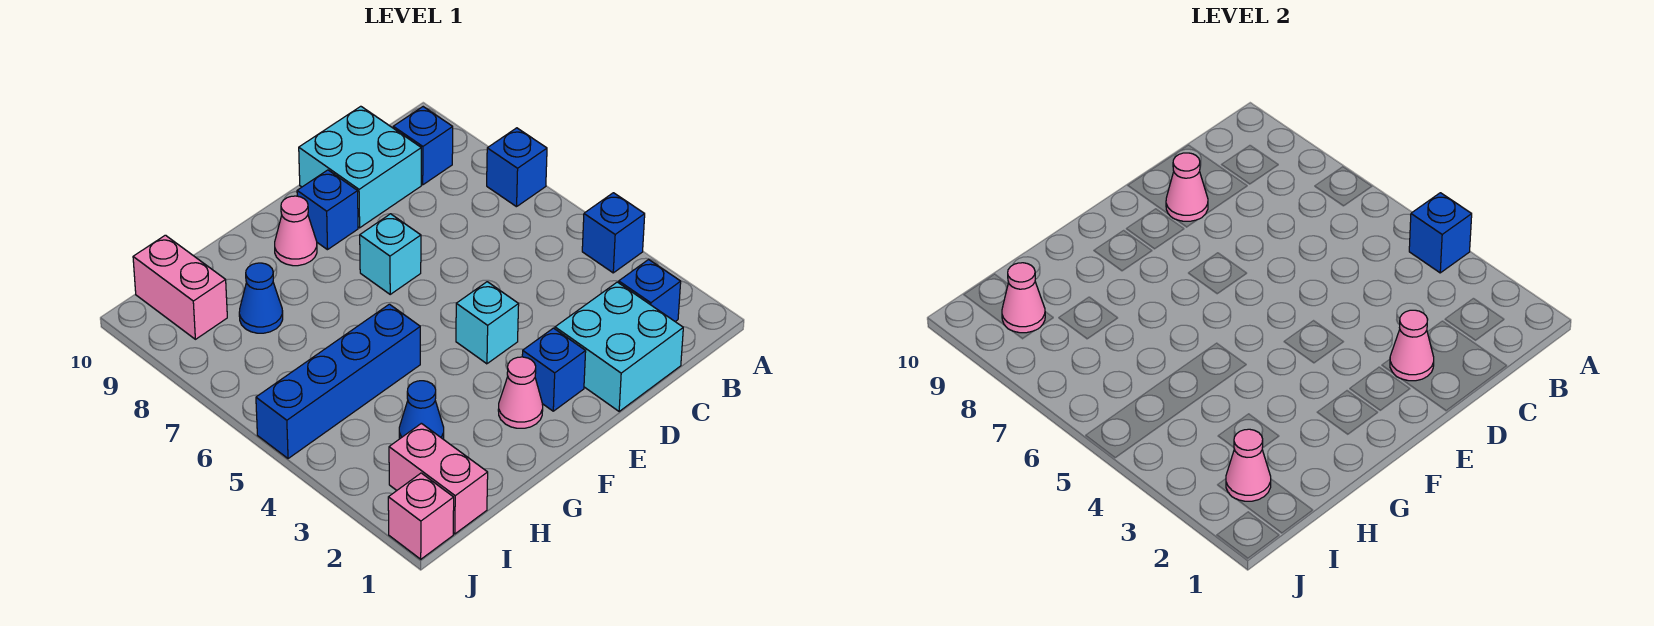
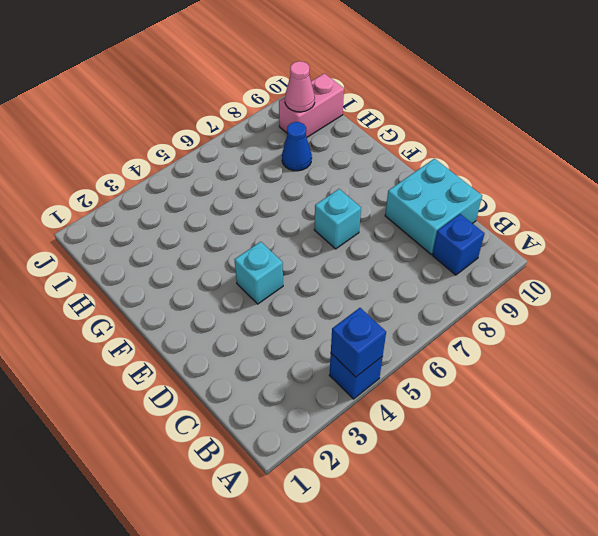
none -> blue 1x1 brick [487,128,547,207]
none -> blue 1x1 brick [619,260,681,322]
none -> cyan 2x2 brick [555,282,683,411]

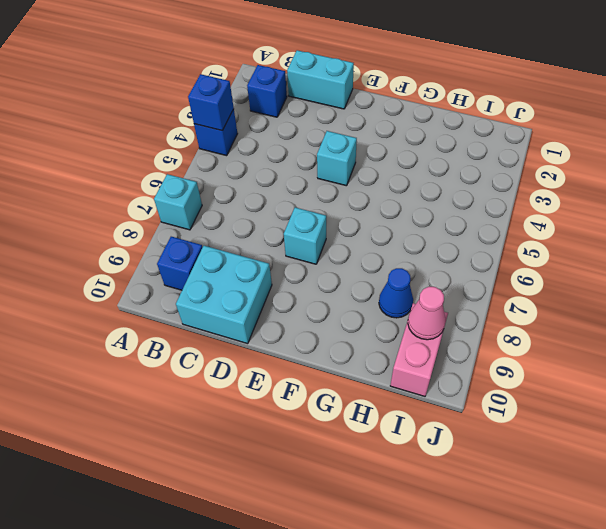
cyan 1x1 brick [154,174,202,230] -> blue 1x1 brick [487,128,547,207]
cyan 1x2 brick [287,50,354,109] -> cyan 2x2 brick [555,282,683,411]
none -> blue 1x1 brick [522,328,586,411]
none -> blue 1x1 brick [297,170,358,250]
none -> pink 1x1 cone [498,357,543,428]

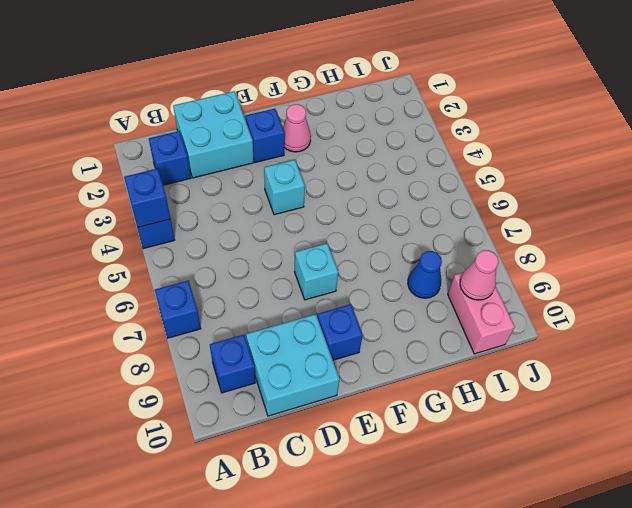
none -> pink 1x1 cone [275,196,317,266]
none -> blue 1x4 brick [256,304,420,459]
none -> blue 1x1 cone [399,381,444,439]

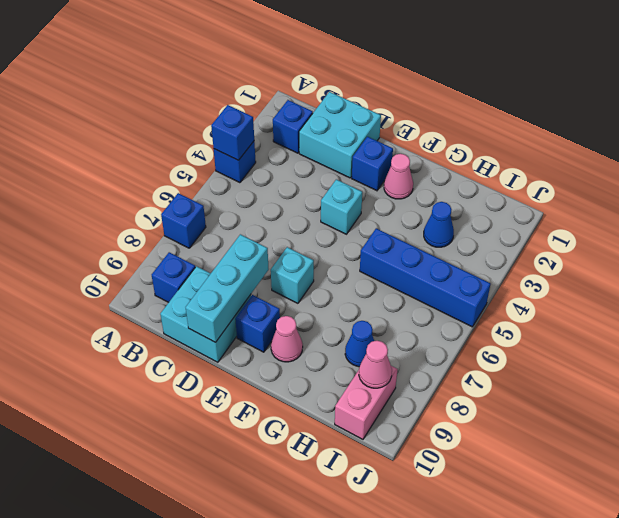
cyan 1x3 brick [186,234,269,342] -> pink 1x1 cone [1166,153,1208,221]
none -> pink 1x2 brick [389,423,488,534]
none -> pink 1x1 brick [388,473,454,559]
none -> pink 1x1 cone [1390,310,1434,381]

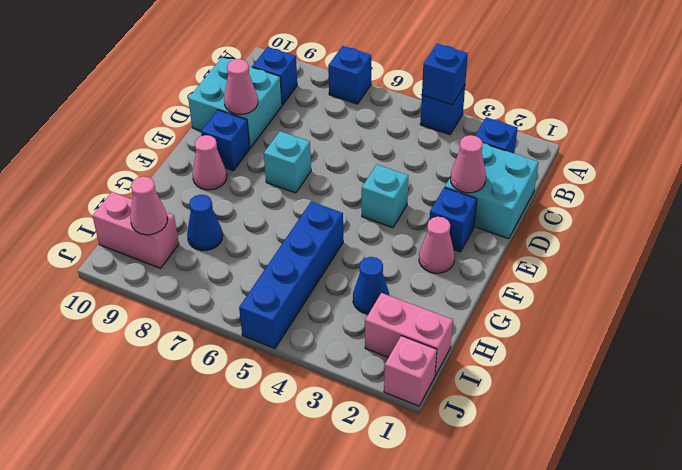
none -> pink 1x1 cone [1226,429,1271,501]

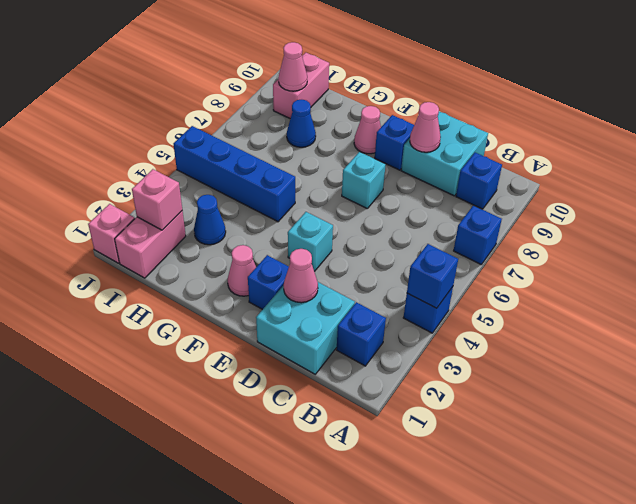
pink 1x1 brick [132,169,182,230] -> pink 1x1 cone [1226,429,1271,501]

